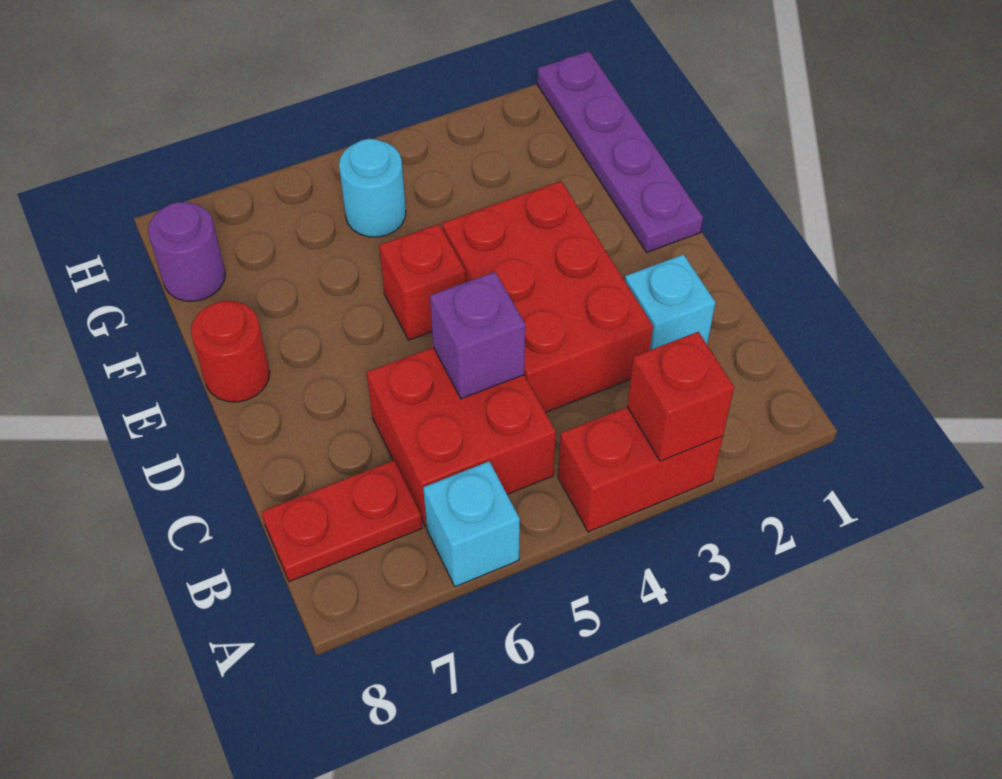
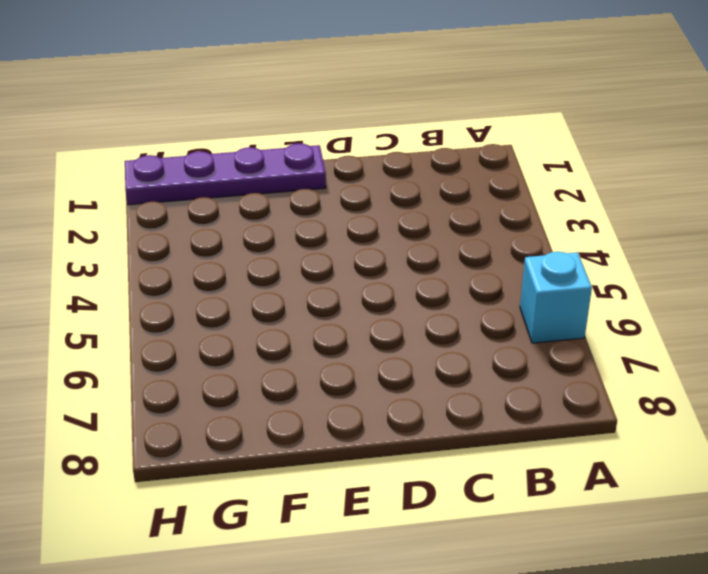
none -> red 1x2 brick [558,407,723,532]
none -> red 2x2 brick [366,347,556,527]
none -> red 1x2 plate [262,460,422,582]

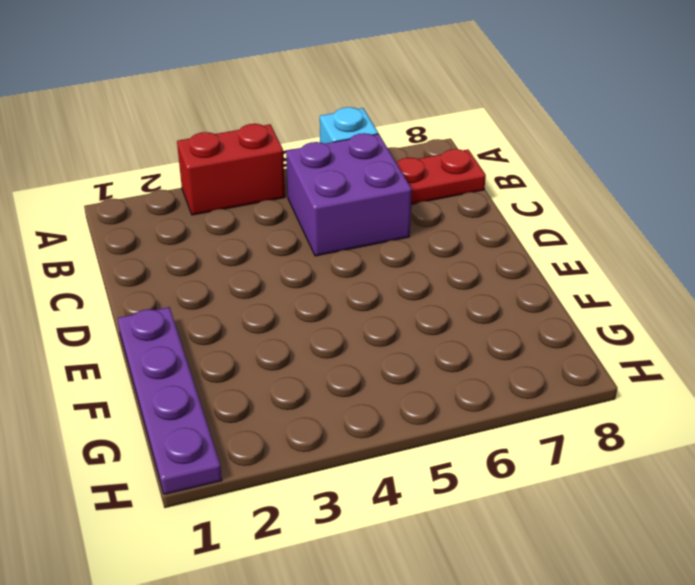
purple 2x2 brick [286,133,412,256] -> red 2x2 brick [366,347,556,527]
none -> cyan 1x1 brick [625,254,716,350]
none -> red 2x3 brick [442,181,653,413]
none -> red 1x1 brick [379,224,466,340]

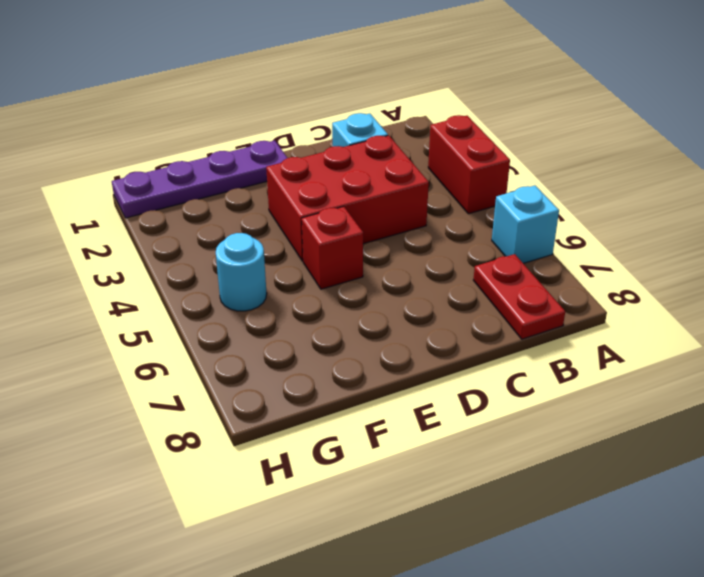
none -> red 2x2 brick [366,347,556,527]
none -> red 1x1 round brick [191,301,270,402]
none -> purple 1x1 round brick [148,202,225,301]

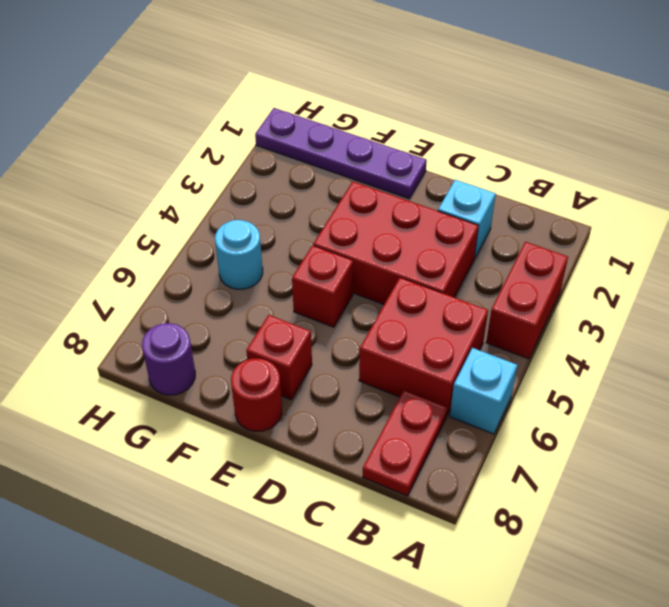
red 1x1 brick [246,315,312,399] -> red 1x1 brick moved to [627,332,734,461]
none -> purple 1x1 brick [430,272,525,399]

